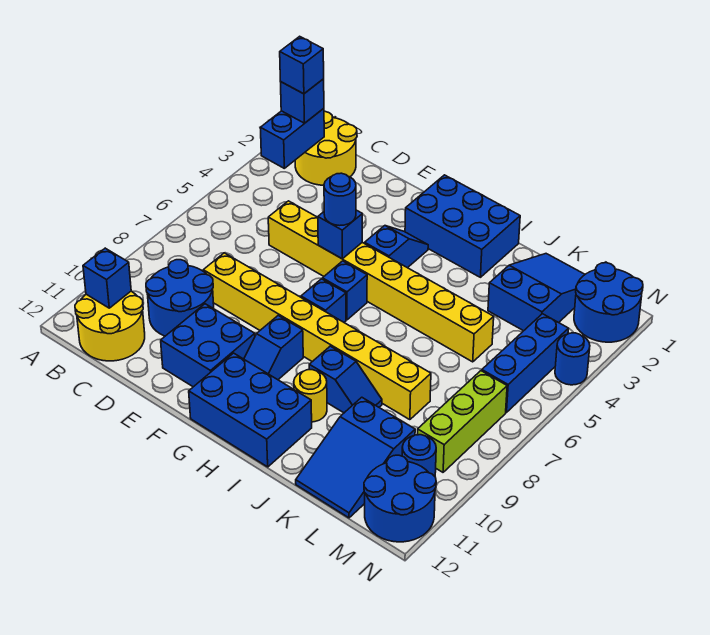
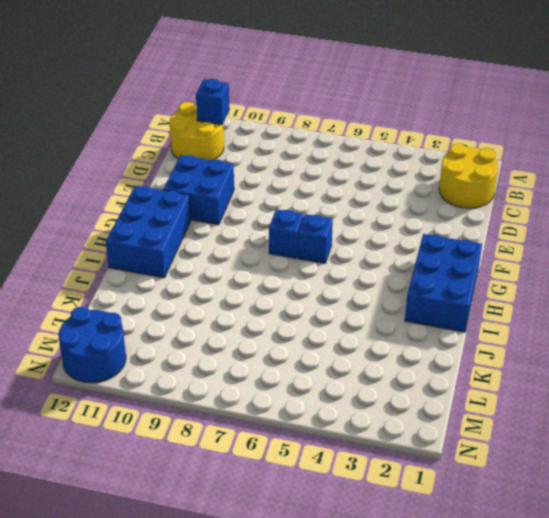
none -> blue 2x2 round brick [146,260,214,336]
none -> yellow 1x8 brick [268,201,494,362]
none -> yellow 1x8 brick [203,253,431,420]

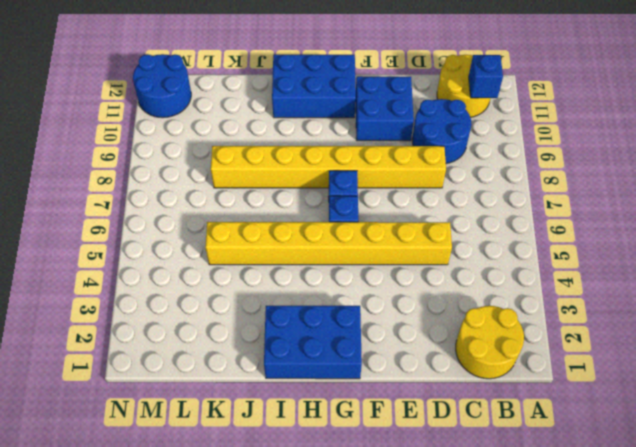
none -> blue 1x2 slope [365,226,428,268]
none -> blue 1x2 slope [244,316,303,380]
none -> blue 1x2 slope [309,346,382,413]

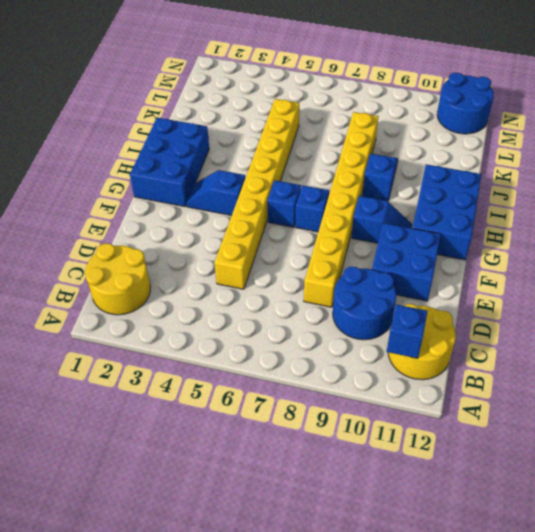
none -> yellow 1x1 round brick [294,370,327,422]
none -> blue 2x3 slope [488,254,585,331]
none -> blue 2x3 slope [296,397,415,518]

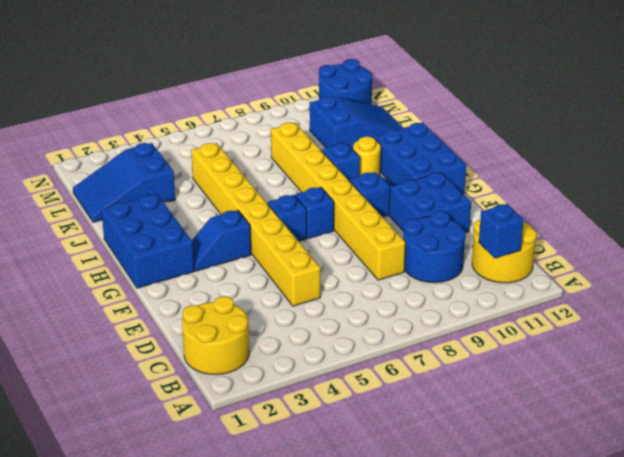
none -> blue 2x2 round brick [574,263,643,342]
none -> blue 1x3 brick [482,314,569,413]
none -> lime 1x3 brick [417,371,507,472]

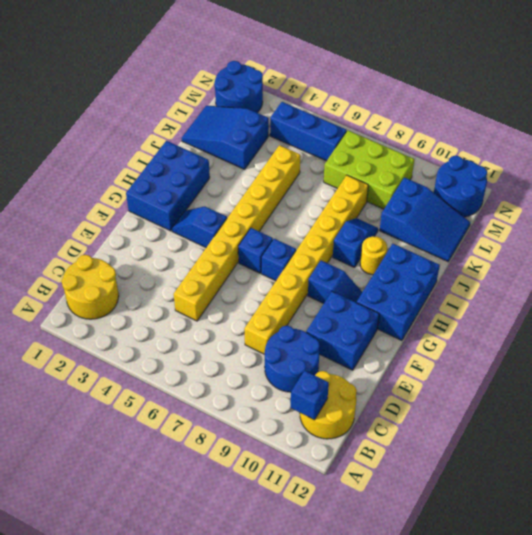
lime 2x3 brick [324,130,414,209] -> lime 1x3 brick [417,371,507,472]
none -> blue 1x1 round brick [402,435,436,476]
none -> blue 1x1 round brick [555,333,590,385]
none -> blue 1x2 brick [260,108,324,168]

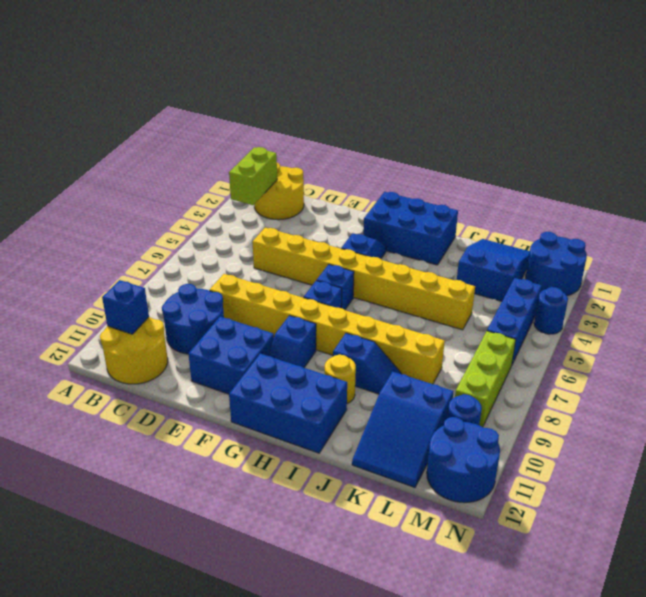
lime 1x2 brick [229,147,277,205] -> blue 1x2 brick [260,108,324,168]
none -> blue 1x1 brick [318,210,362,259]
none -> blue 1x1 brick [281,79,324,123]
none -> blue 1x1 round brick [324,173,356,226]

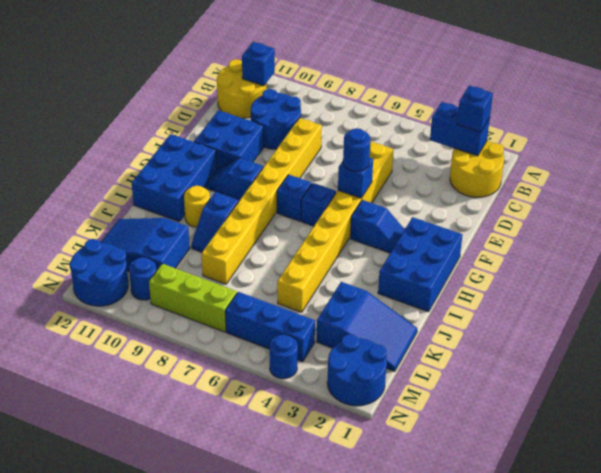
none -> blue 1x1 brick [280,36,324,94]

